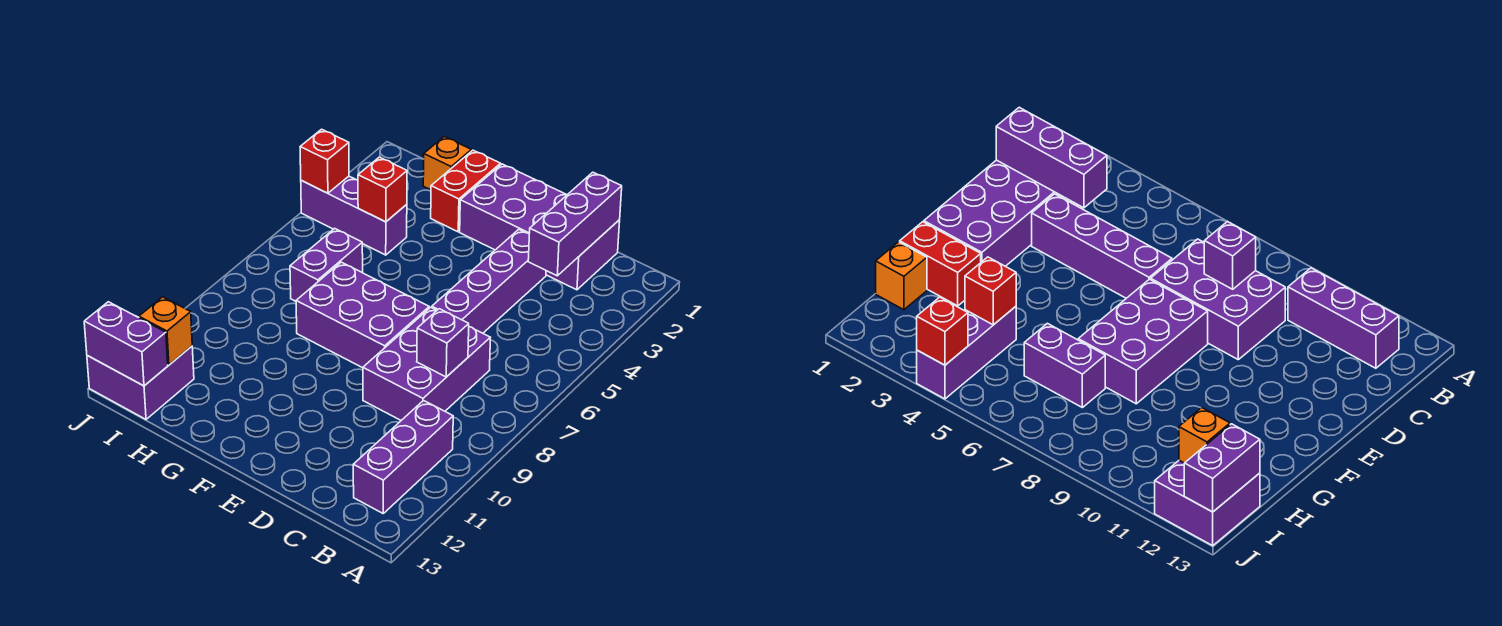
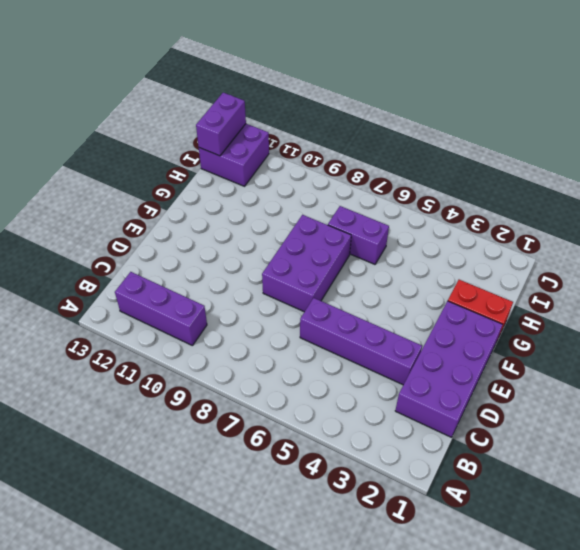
none -> purple 2x3 brick [363,307,490,420]
none -> orange 1x1 brick [423,137,471,190]
none -> purple 1x3 brick [301,176,407,255]

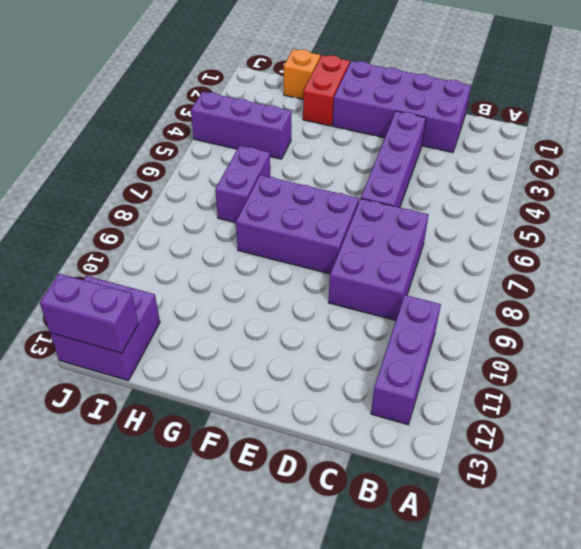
none -> purple 1x3 brick [528,172,622,276]
none -> purple 1x1 brick [417,309,469,377]
none -> red 1x1 brick [358,157,407,222]

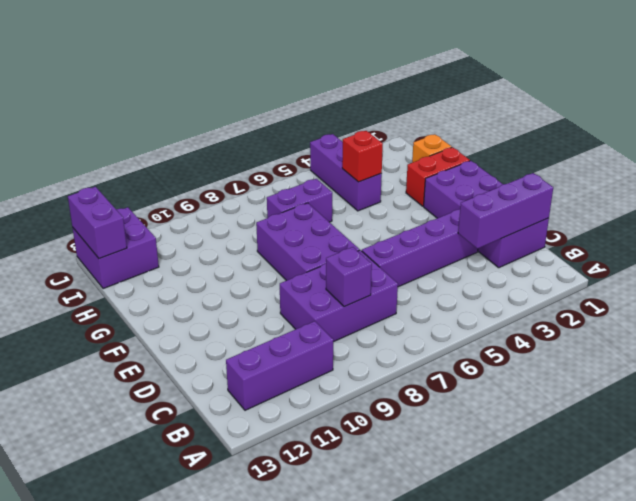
none -> orange 1x1 brick [139,297,192,365]
none -> red 1x1 brick [300,129,349,193]

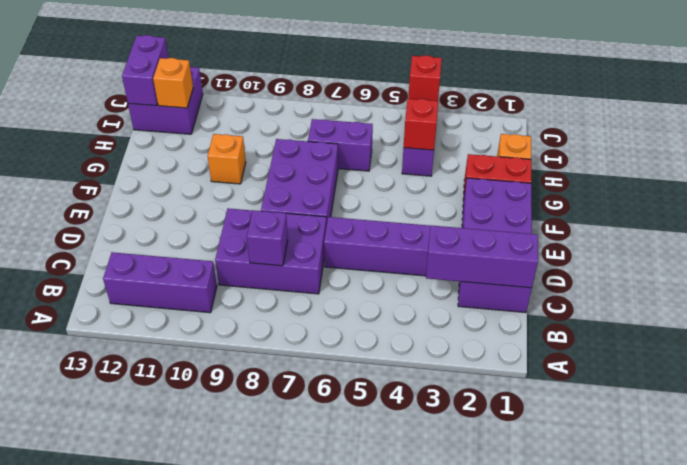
orange 1x1 brick [208,134,246,184] -> none

